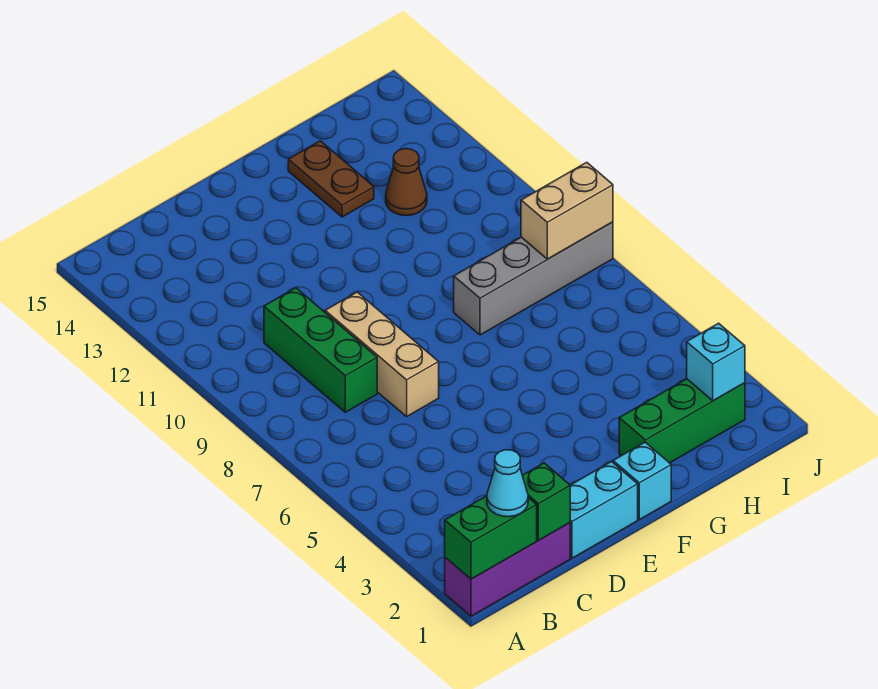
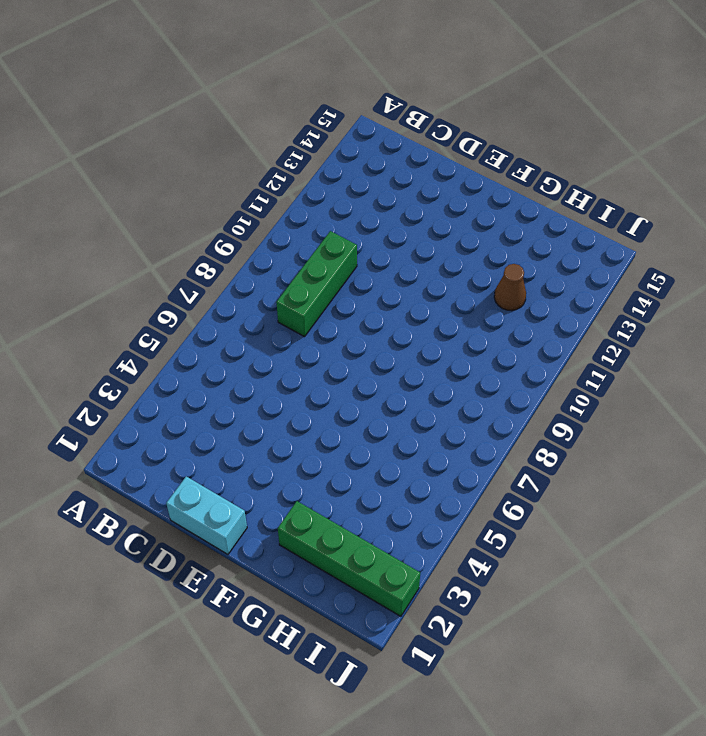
green 1x4 brick [278,501,420,616] -> green 1x3 brick [619,379,745,463]
none -> purple 1x3 brick [445,523,570,616]
none -> tan 1x3 brick [325,292,439,417]
none -> cyan 1x1 brick [613,442,671,520]

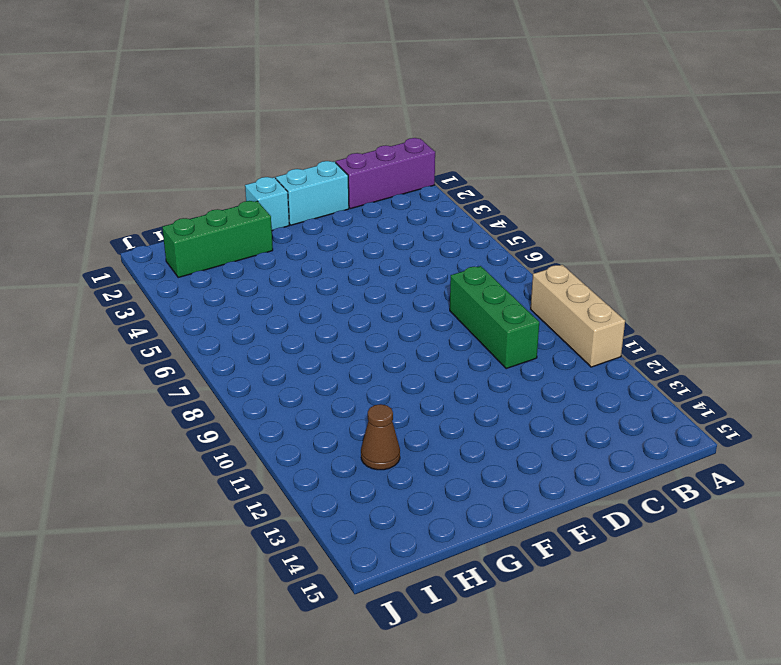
tan 1x3 brick [531,265,625,367] -> tan 1x3 brick moved to [325,292,439,417]
none -> grey 1x4 brick [454,222,613,335]
none -> brown 1x2 plate [288,141,374,217]
none -> green 1x2 brick [445,496,537,579]

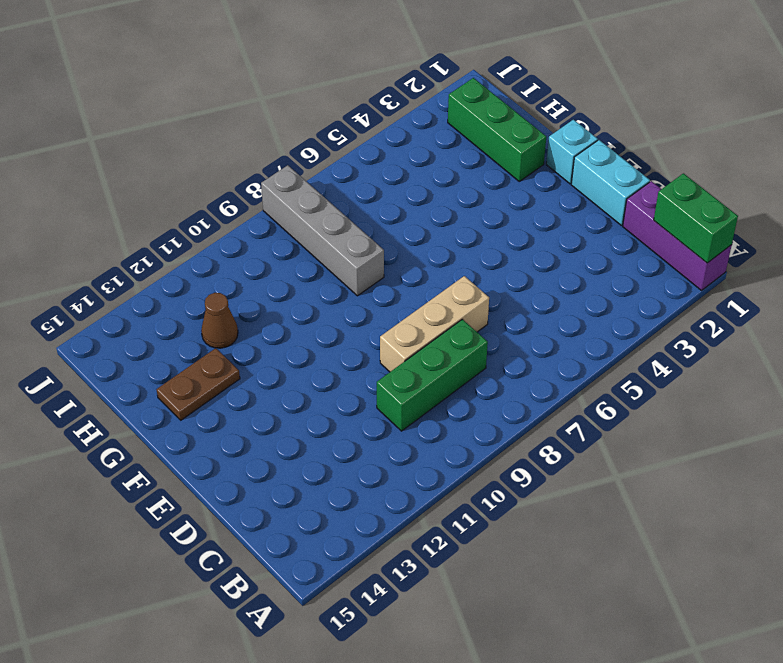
none -> green 1x1 brick [522,463,570,540]
none -> cyan 1x1 brick [687,323,745,401]
none -> tan 1x2 brick [521,162,613,259]

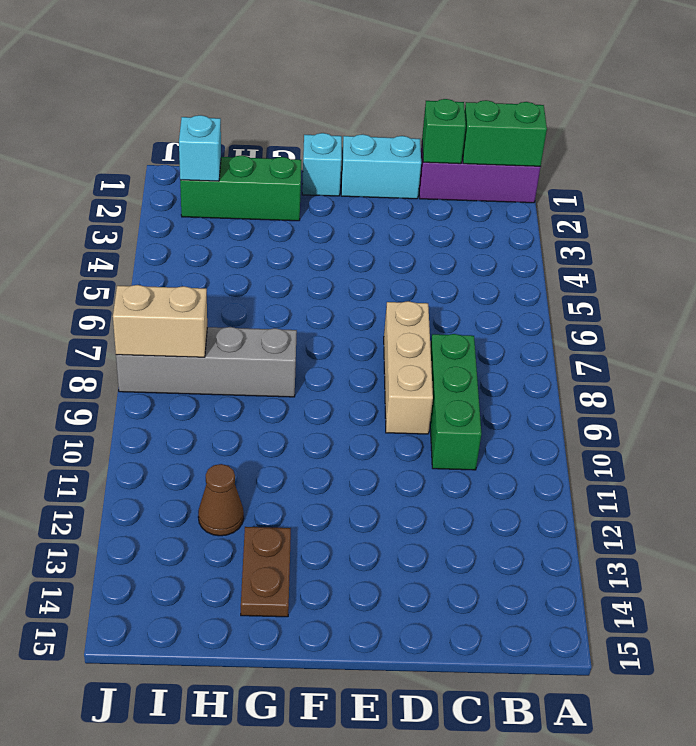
none -> cyan 1x1 cone [487,450,528,517]

